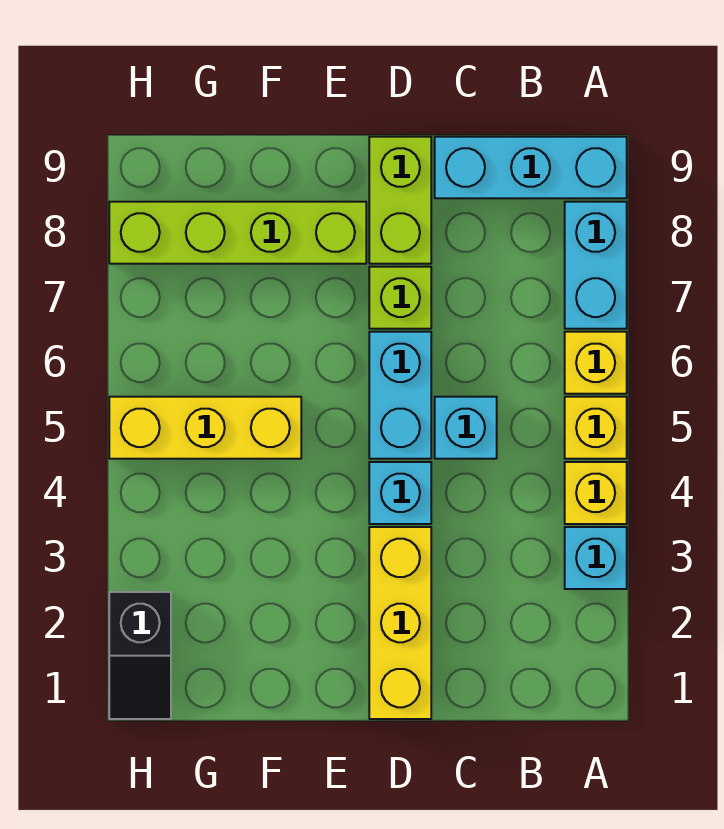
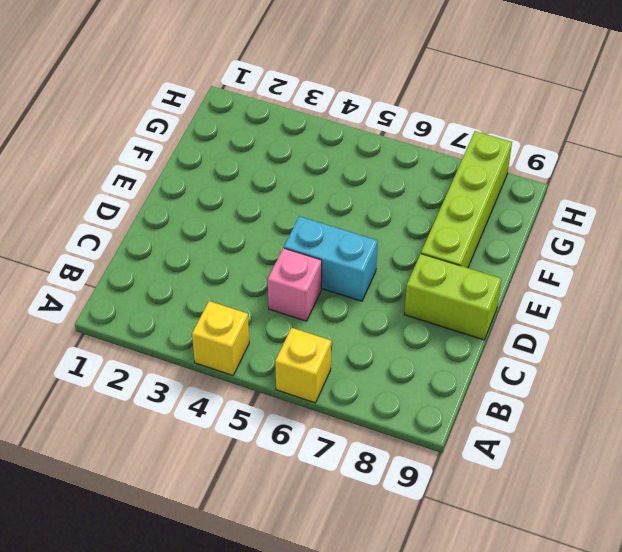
pink 1x1 brick [268,248,322,321] -> cyan 1x1 brick [435,397,497,459]
none -> cyan 1x1 brick [565,527,627,589]
none -> yellow 1x1 brick [565,397,627,459]
none -> cyan 1x2 brick [565,202,627,329]

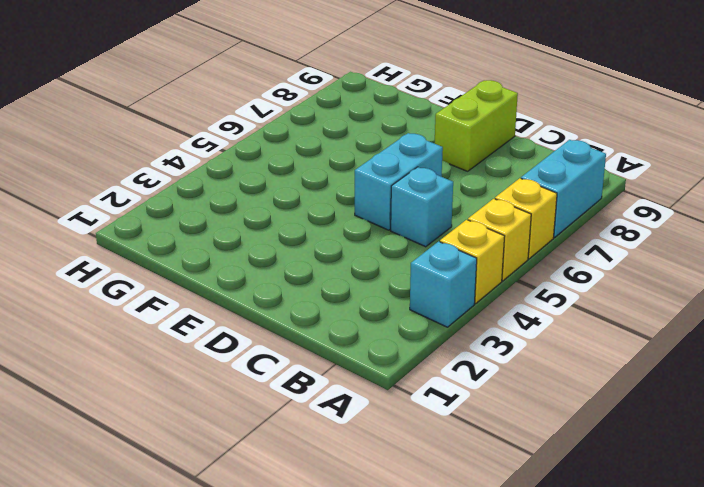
none -> cyan 1x3 brick [435,137,627,198]
none -> yellow 1x3 brick [369,527,431,719]
none -> cyan 1x1 brick [369,462,431,524]

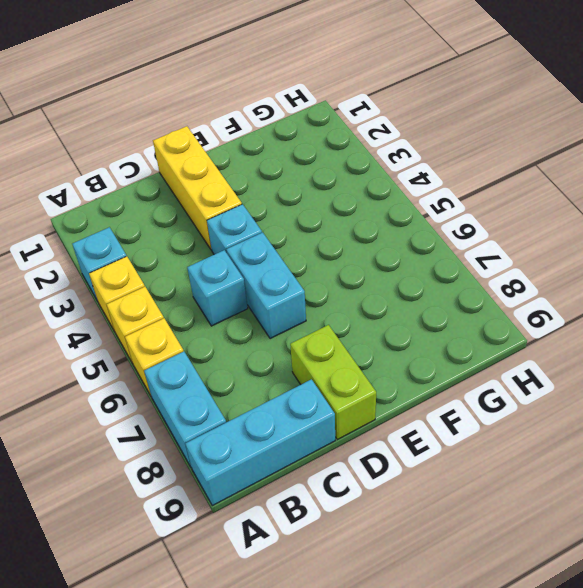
none -> lime 1x1 brick [369,267,431,329]
none -> lime 1x4 brick [109,202,366,264]
none -> yellow 1x3 brick [109,397,301,459]

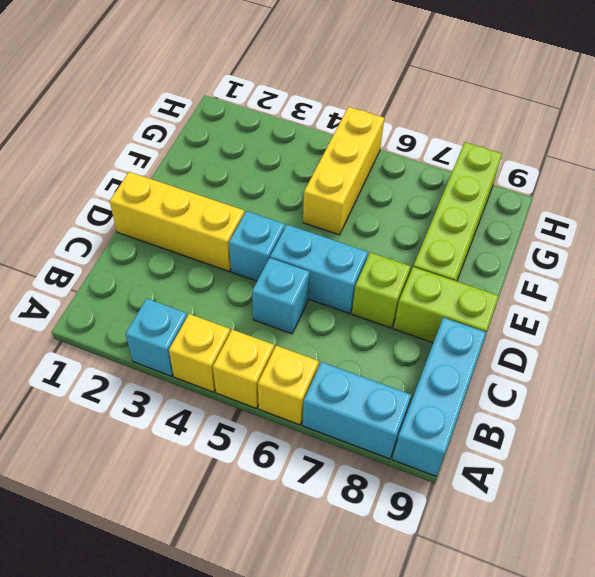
none -> black 1x2 slope [109,592,171,719]

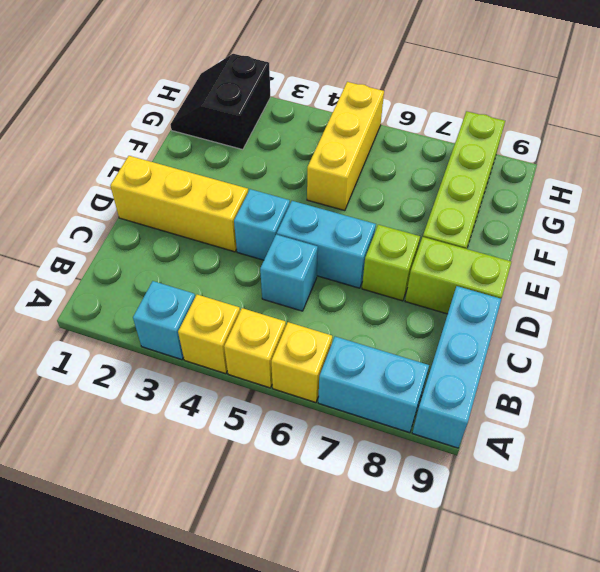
black 2x2 slope [170,54,270,150] -> black 1x2 slope [109,592,171,719]

